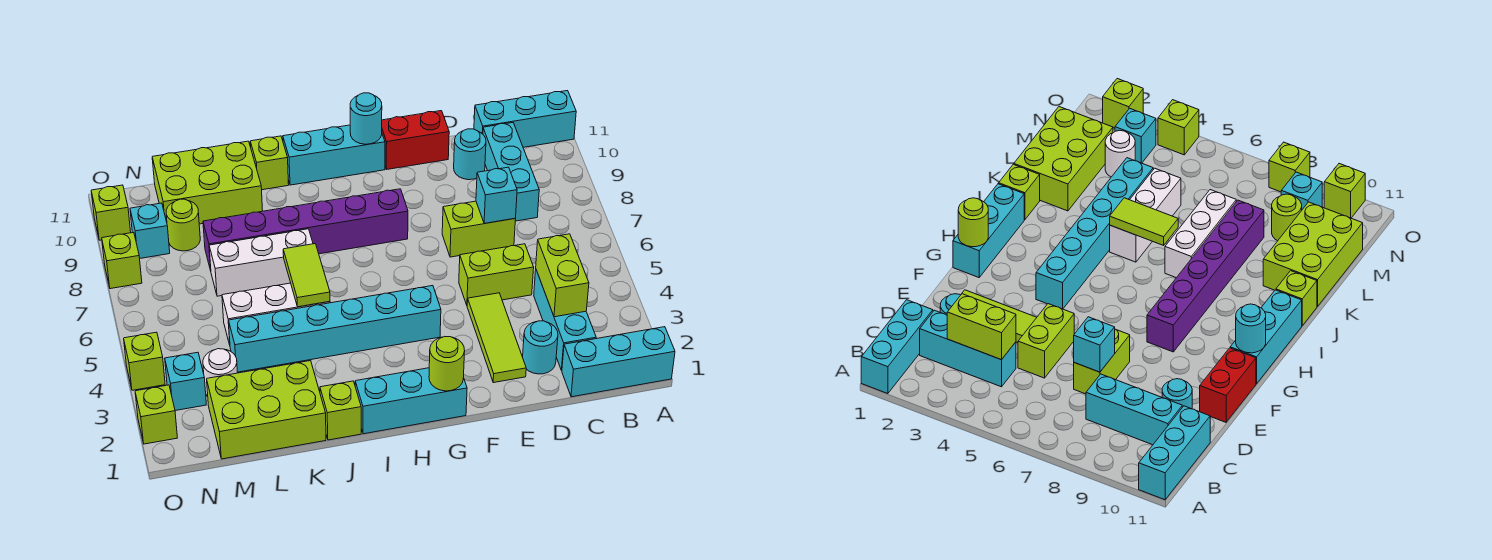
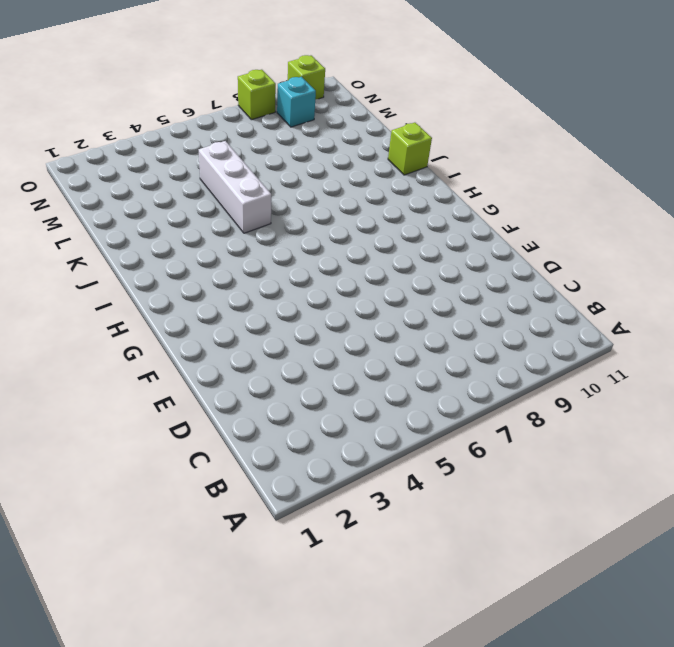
none -> cyan 1x3 brick [562,327,675,397]
none -> cyan 1x3 brick [474,91,576,147]
none -> cyan 1x3 brick [534,270,596,370]
none -> cyan 1x3 brick [483,123,539,221]

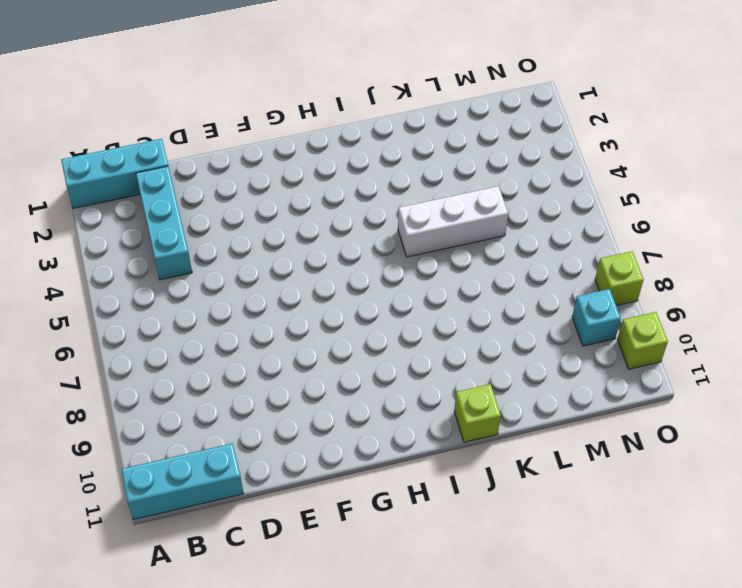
none -> cyan 1x3 brick [483,123,539,221]
none -> cyan 1x1 round brick [523,321,558,374]
none -> lime 1x2 brick [459,244,534,305]
none -> lime 1x2 brick [442,201,515,257]

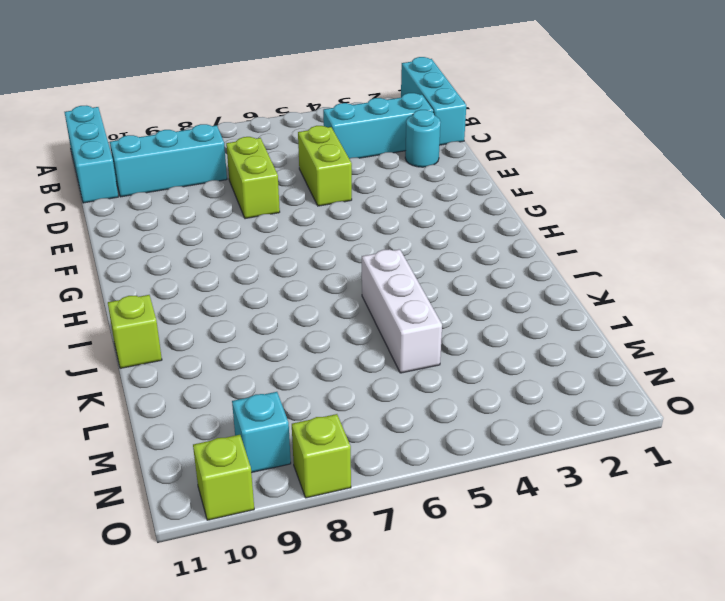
none -> cyan 1x1 round brick [454,129,486,180]
none -> lime 1x3 tile [467,293,526,383]
none -> red 1x2 brick [382,111,449,169]
none -> cyan 1x3 brick [355,368,467,434]

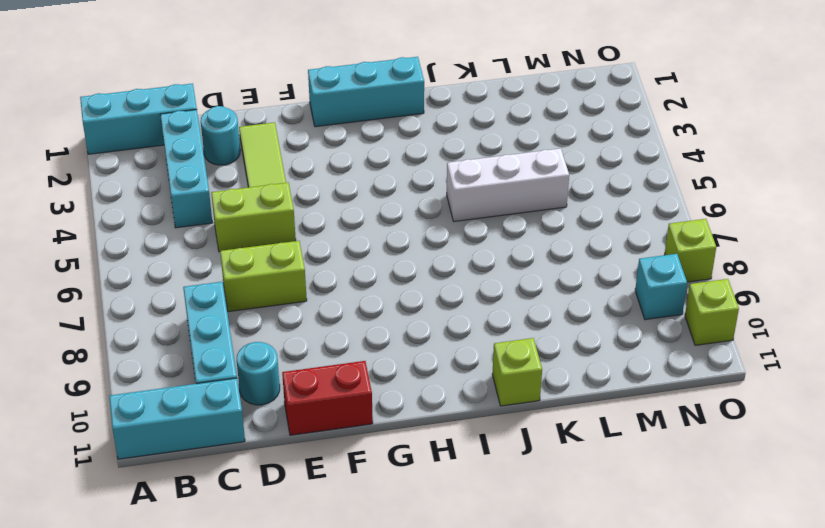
none -> cyan 1x6 brick [229,286,441,372]
none -> purple 1x6 brick [203,189,408,270]
none -> cyan 1x3 brick [283,125,385,185]
none -> lime 1x1 brick [320,381,361,440]

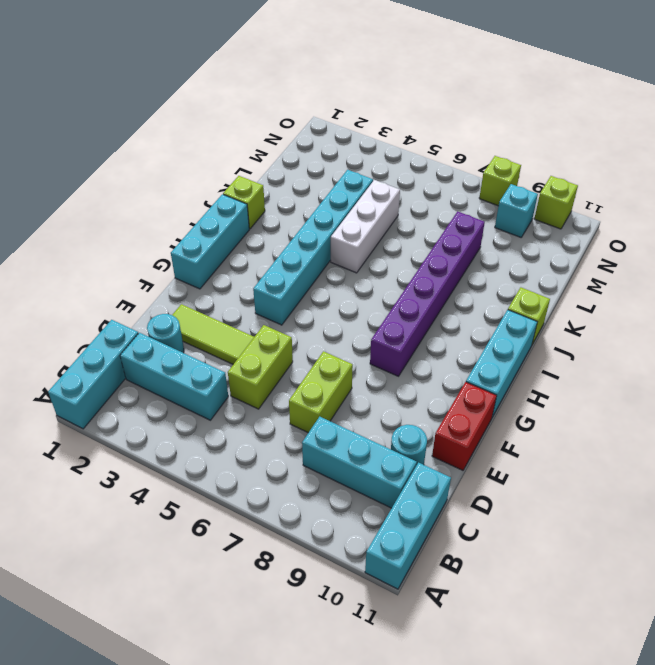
none -> white 1x3 brick [209,229,313,296]
none -> lime 2x3 brick [207,361,326,459]
none -> lime 2x3 brick [152,141,263,224]
none -> white 1x1 round brick [203,349,238,397]

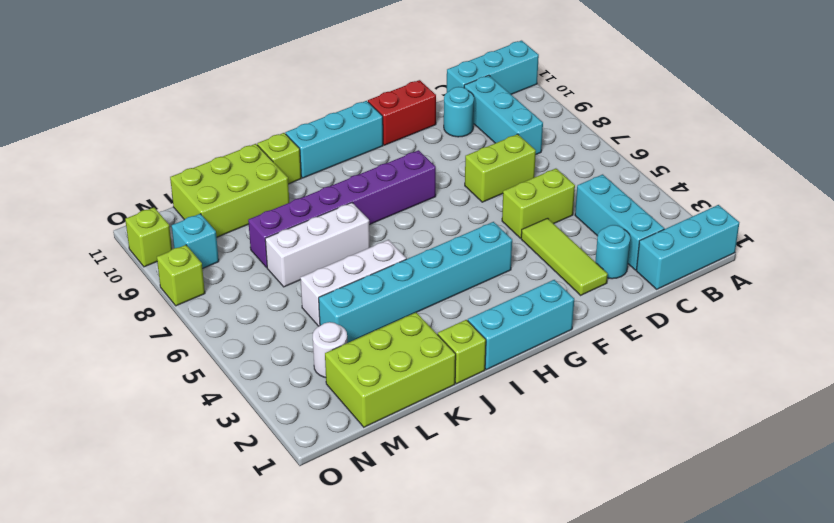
none -> lime 1x1 round brick [166,199,200,251]
none -> cyan 1x1 brick [165,352,206,411]
none -> lime 1x1 brick [135,385,177,444]
none -> lime 1x1 brick [124,332,165,390]

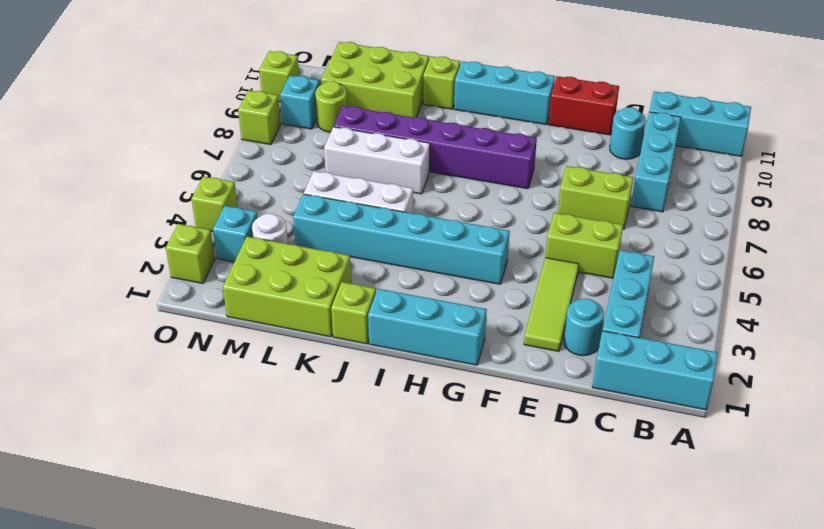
none -> lime 1x2 brick [536,234,589,317]
none -> cyan 1x1 brick [476,167,517,224]
none -> lime 1x1 round brick [429,337,465,391]
none -> cyan 1x1 round brick [350,93,382,144]

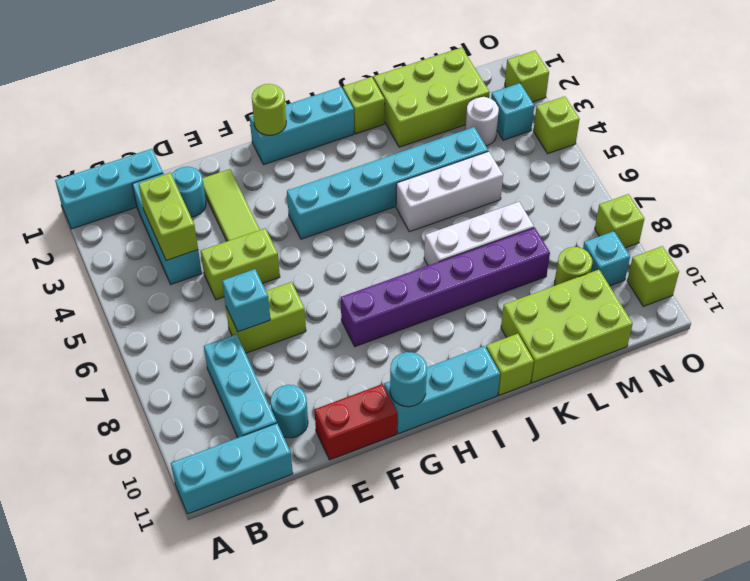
none -> lime 1x2 tile [283,244,330,307]

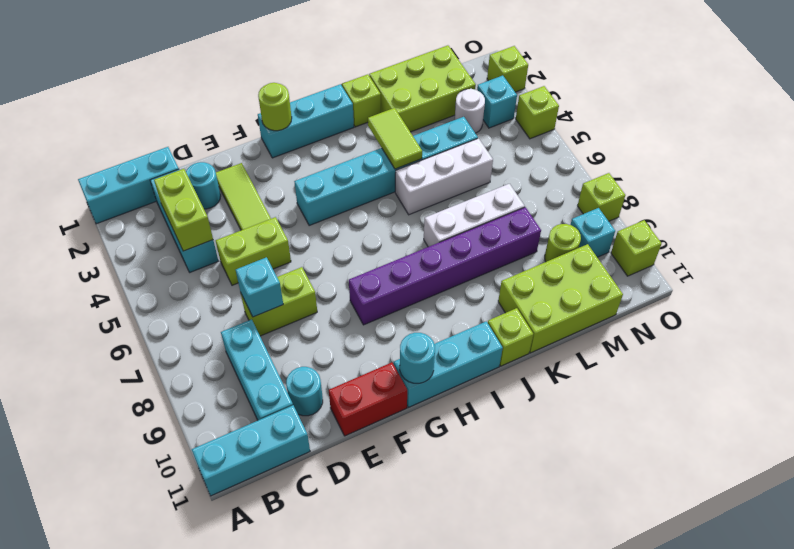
lime 1x2 tile [368,108,422,169] -> lime 1x2 tile moved to [283,244,330,307]

